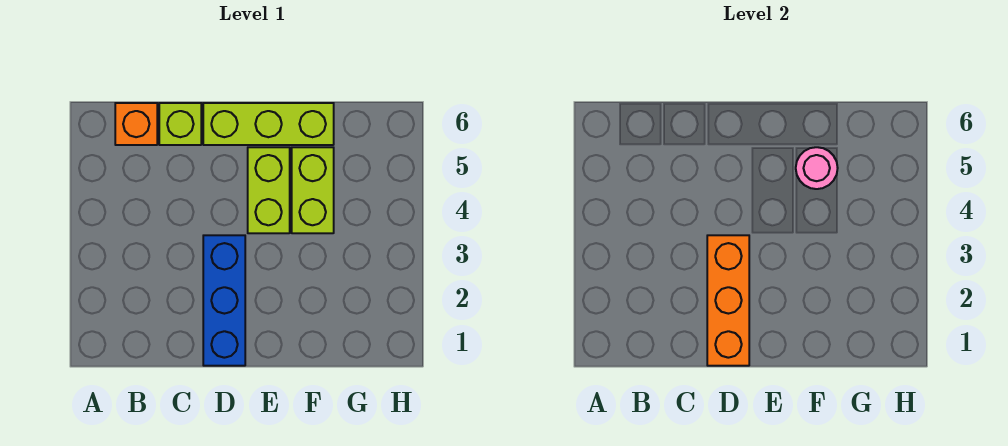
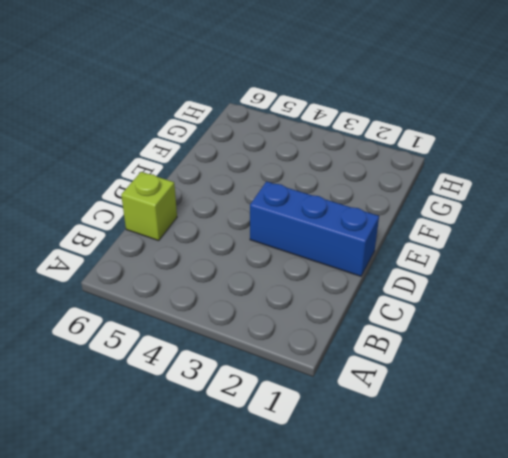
none -> orange 1x1 brick [115,103,157,145]
none -> lime 1x3 brick [203,103,334,145]

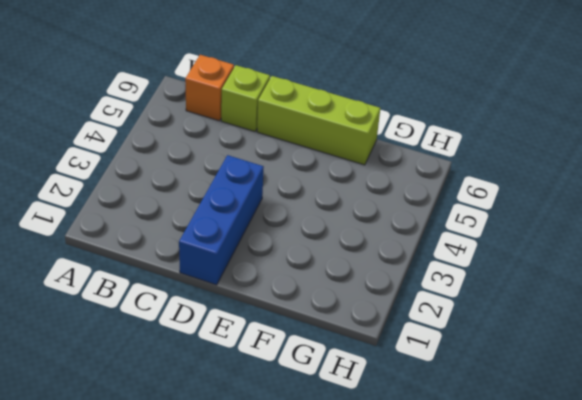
none -> lime 1x2 brick [248,147,290,233]
none -> lime 1x2 brick [292,147,334,233]

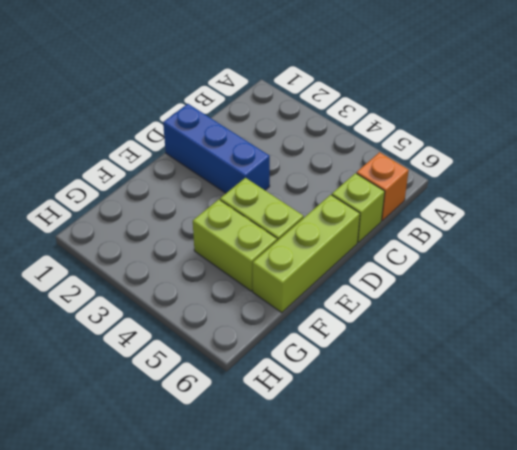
none -> orange 1x3 brick [707,235,749,366]
none -> pink 1x1 round brick [796,147,838,189]

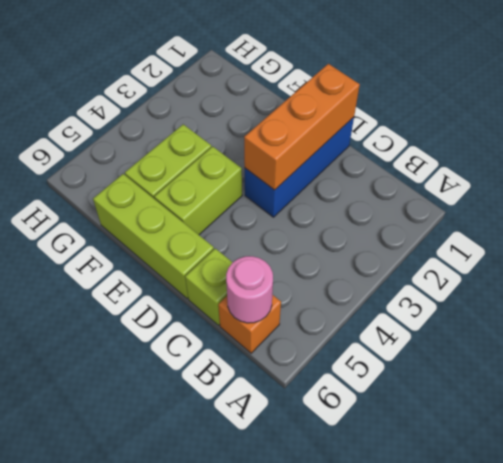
pink 1x1 round brick [226,256,273,323] -> pink 1x1 round brick moved to [796,147,838,189]

